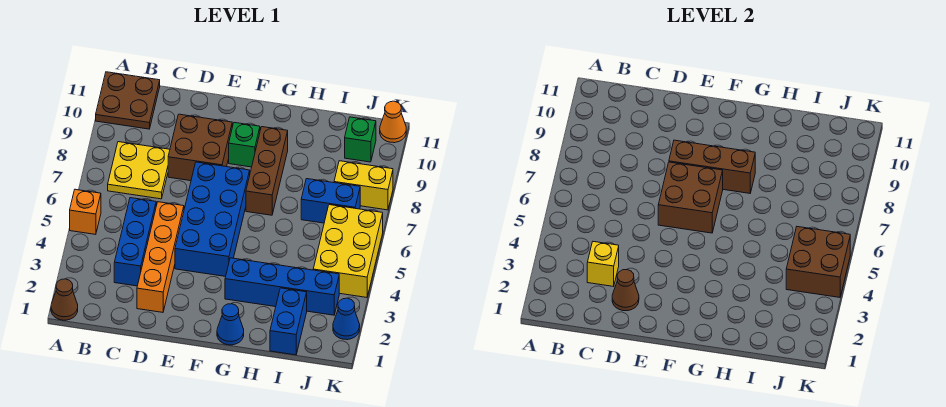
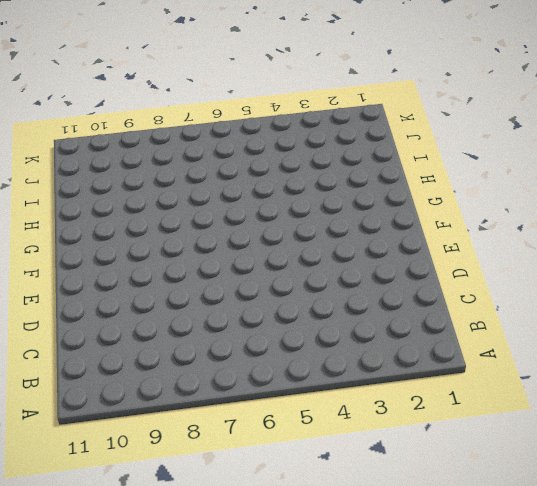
none -> brown 1x1 cone [51,279,78,320]
none -> orange 1x1 brick [70,189,101,234]
none -> brown 2x2 plate [96,72,160,129]

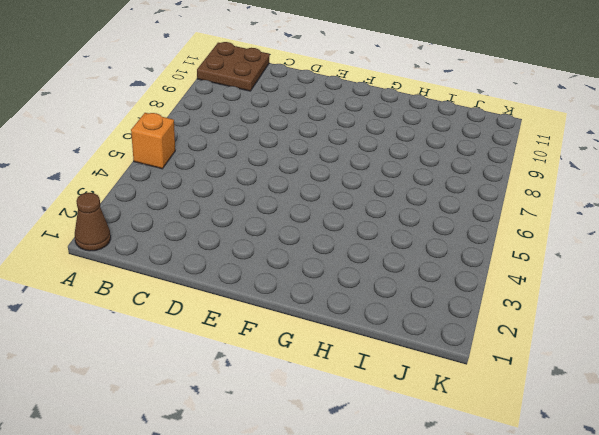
none -> yellow 2x2 plate [108,142,170,199]
none -> blue 1x3 brick [114,198,156,286]
none -> orange 1x4 brick [137,202,184,312]

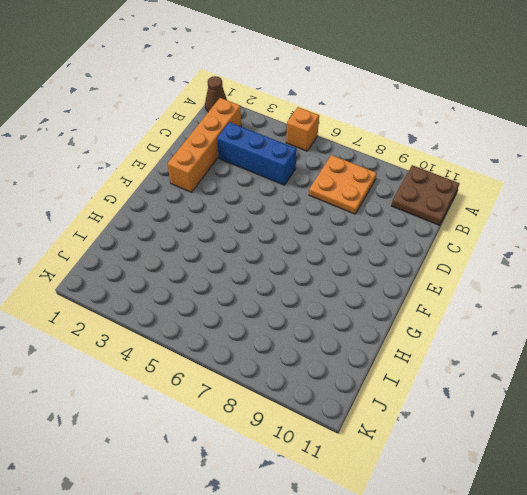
orange 1x4 brick [168,98,241,192] -> orange 1x4 brick turned to [137,202,184,312]
orange 2x2 plate [309,155,377,214] -> yellow 2x2 plate [108,142,170,199]
none -> brown 2x2 brick [168,114,232,181]
none -> blue 2x4 brick [175,162,250,277]
none -> green 1x1 brick [229,123,260,167]

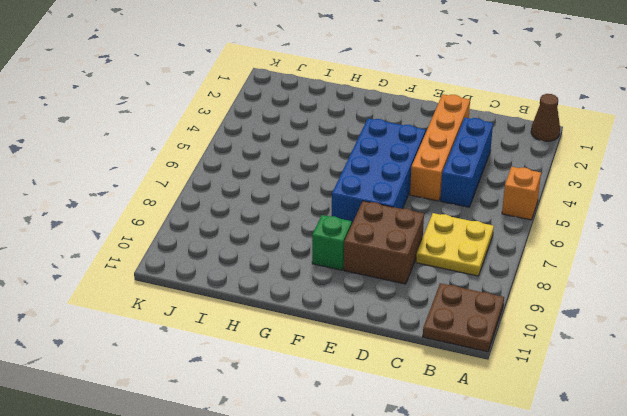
none -> blue 1x1 cone [217,304,244,345]
none -> blue 1x4 brick [225,258,339,315]
none -> brown 1x3 brick [246,127,288,215]

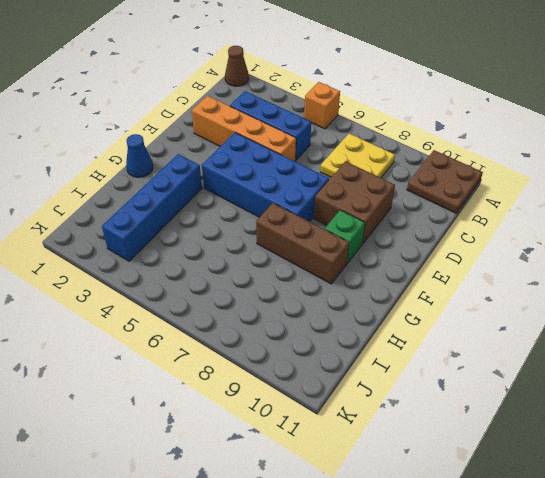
none -> blue 1x2 brick [270,288,307,355]
none -> blue 1x2 brick [301,179,360,223]
none -> yellow 2x3 brick [313,205,383,297]

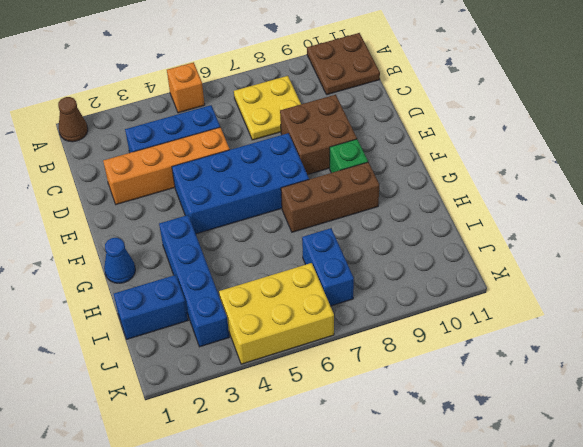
none -> yellow 1x2 brick [334,161,393,210]
none -> green 1x1 brick [345,117,376,162]
none -> blue 1x1 cone [333,298,360,340]

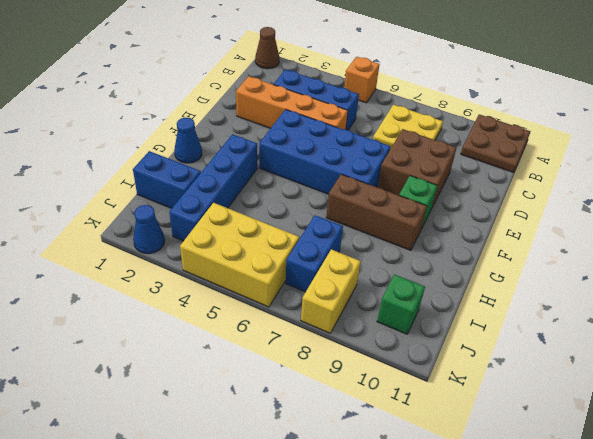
none -> orange 1x1 cone [380,101,406,143]
none -> yellow 1x1 brick [587,242,619,286]
none -> brown 1x1 cone [612,270,639,311]

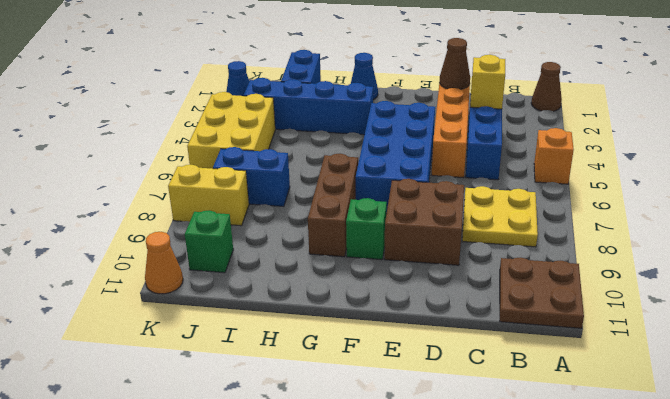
none -> brown 2x2 brick [658,162,723,233]
none -> brown 1x3 brick [669,140,755,193]
none -> brown 2x2 brick [786,227,850,297]

